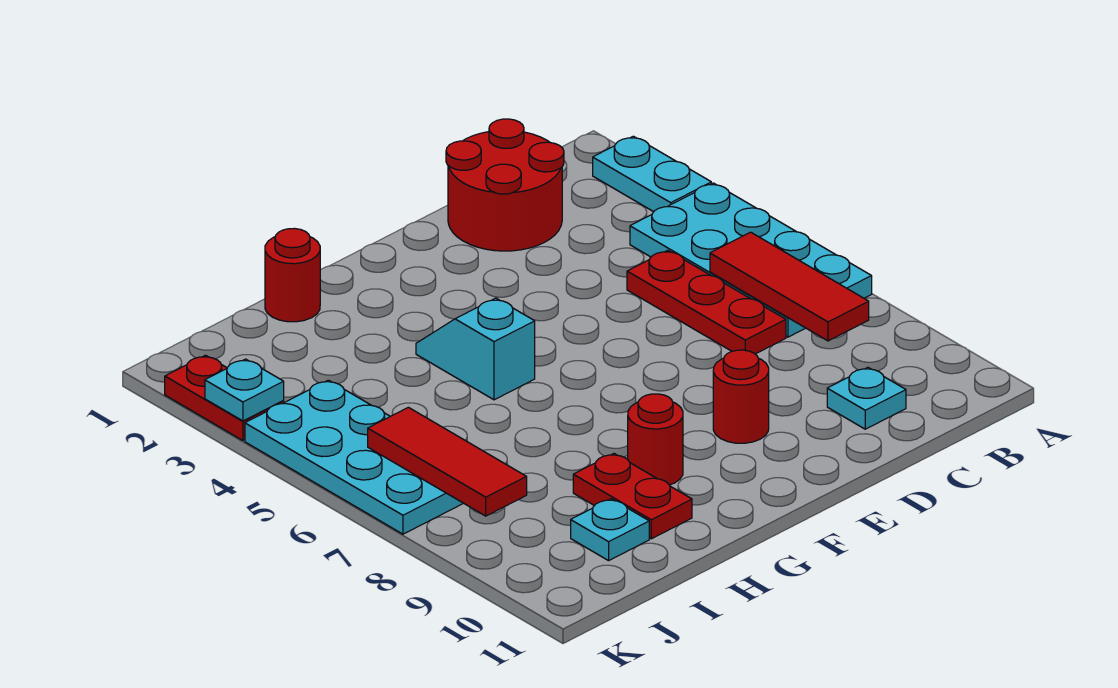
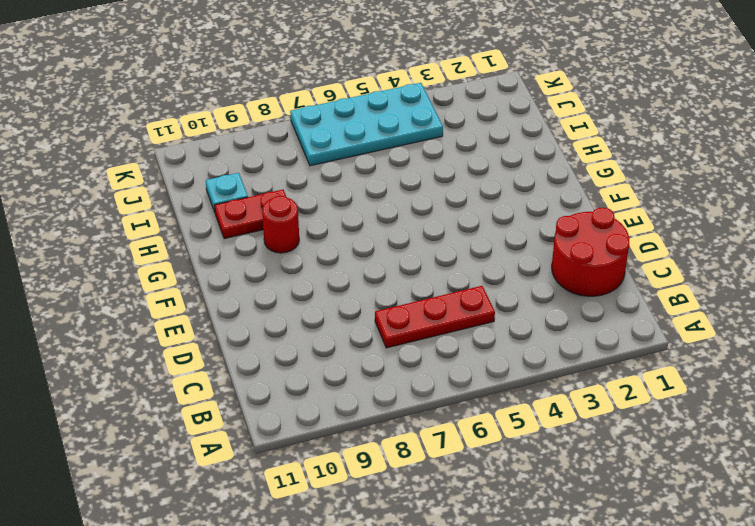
none -> cyan 1x2 plate [593,136,711,212]
none -> cyan 2x4 plate [630,183,872,337]
none -> cyan 1x1 plate [827,367,906,429]

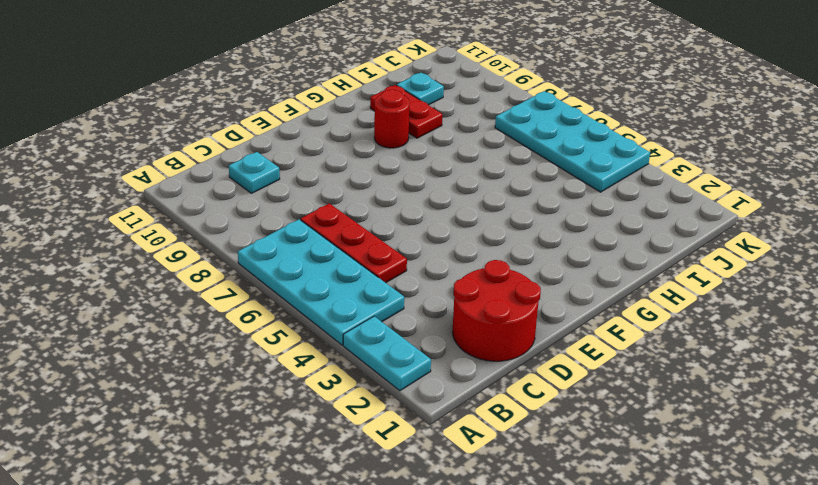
none -> red 1x1 round brick [713,350,769,443]
none -> cyan 1x2 slope [416,298,535,400]
none -> red 1x1 round brick [265,228,320,322]

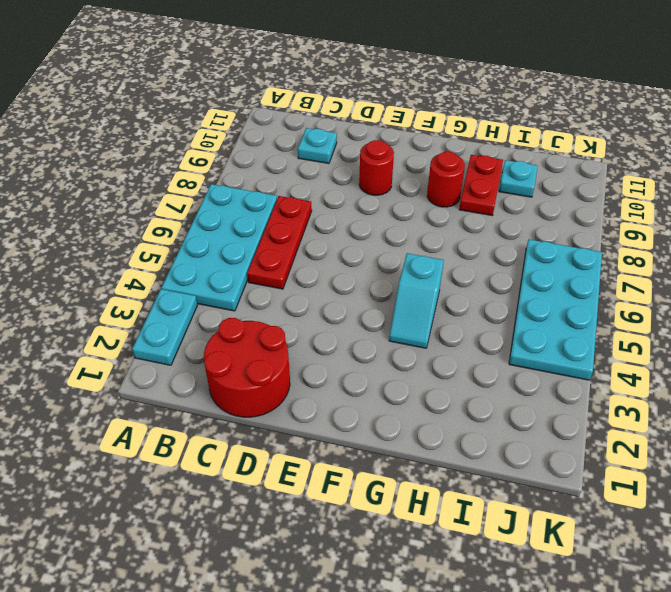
none -> red 1x1 round brick [265,228,320,322]
none -> red 1x2 plate [165,355,284,440]
none -> red 1x3 tile [710,232,869,341]

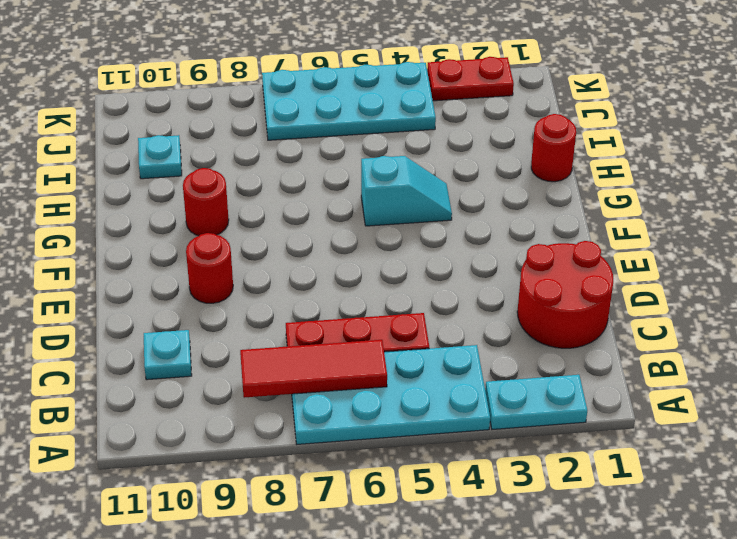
none -> red 1x2 plate [573,454,692,539]
none -> red 1x3 tile [368,407,527,516]
none -> cyan 1x1 plate [205,359,284,421]

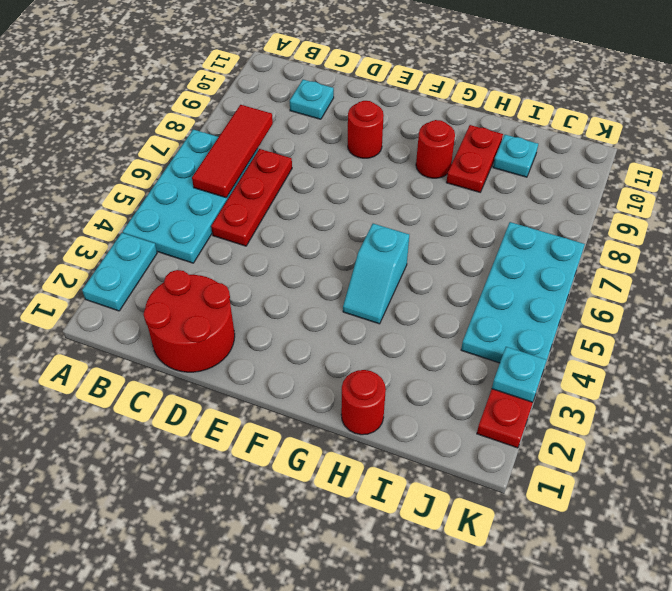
none -> red 1x3 tile [368,407,527,516]

